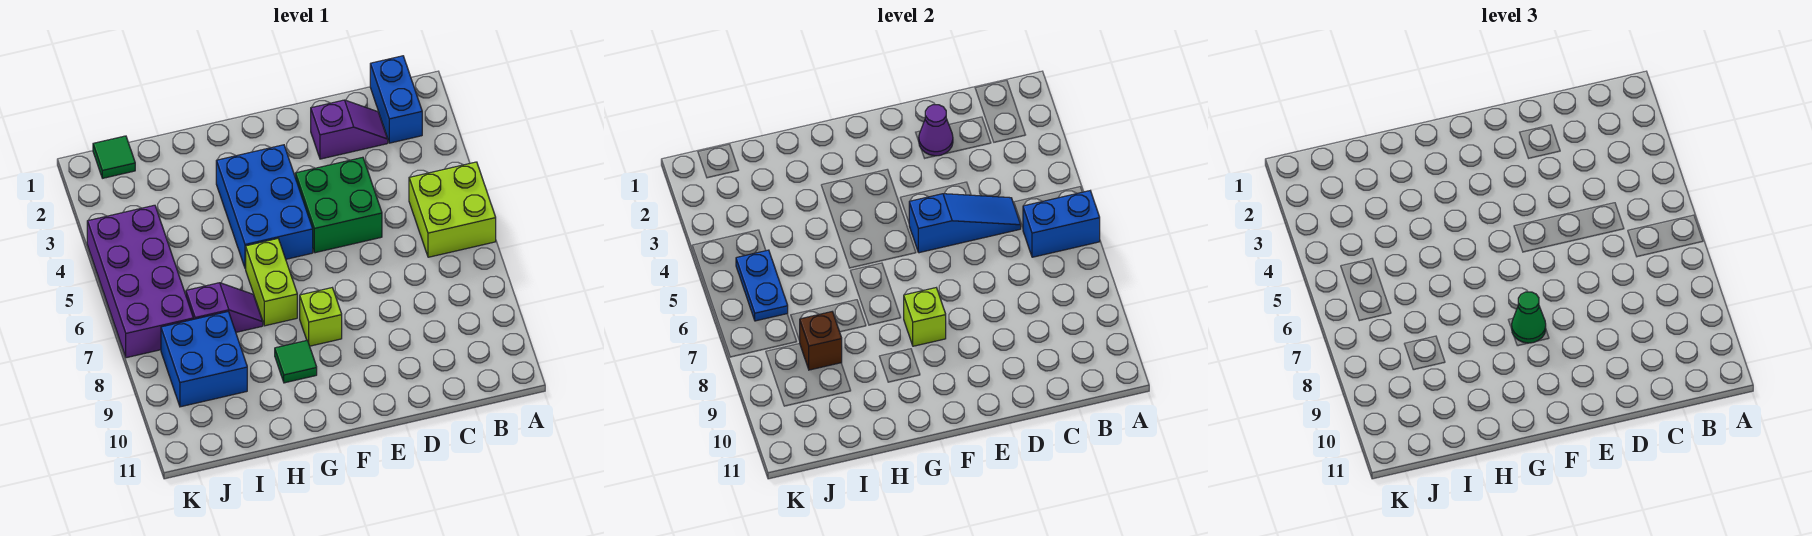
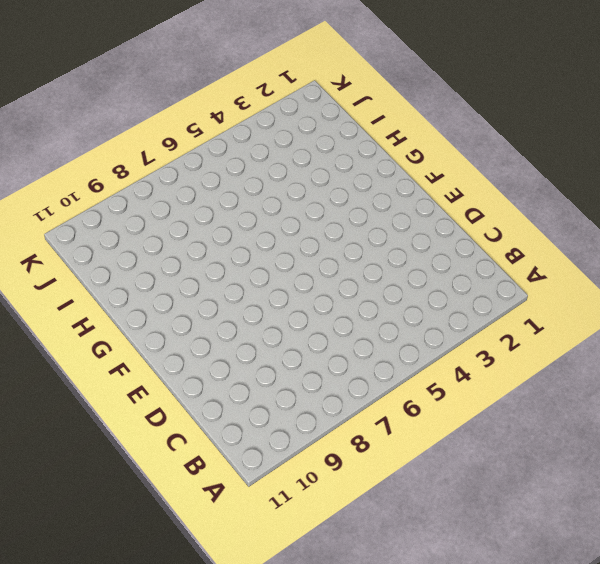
none -> lime 2x2 brick [409,162,496,257]
none -> blue 1x2 brick [370,56,422,143]
none -> purple 1x2 slope [311,100,388,159]

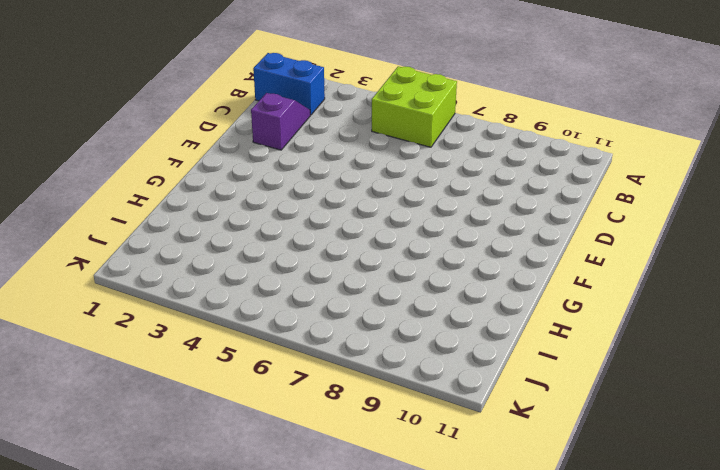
none -> green 2x2 brick [295,157,382,253]
none -> blue 2x3 brick [216,145,313,269]
none -> lime 1x1 brick [300,288,342,346]

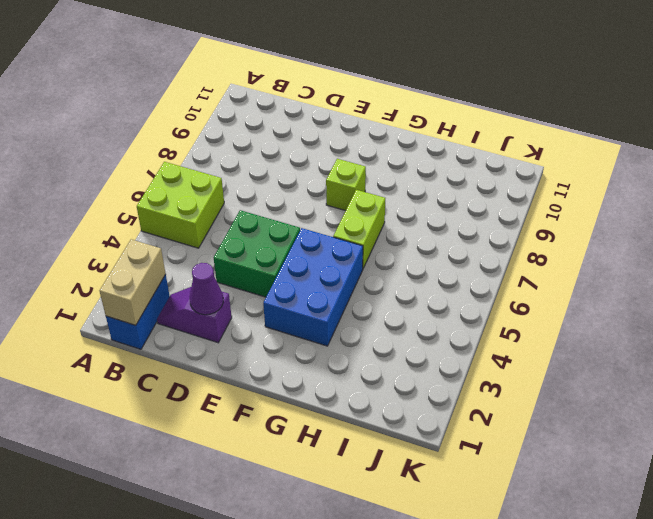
tan 1x2 brick [100,239,166,325] -> none
none -> green 1x1 tile [275,341,317,383]
none -> purple 1x2 slope [186,283,263,332]
none -> blue 2x2 brick [161,312,247,407]

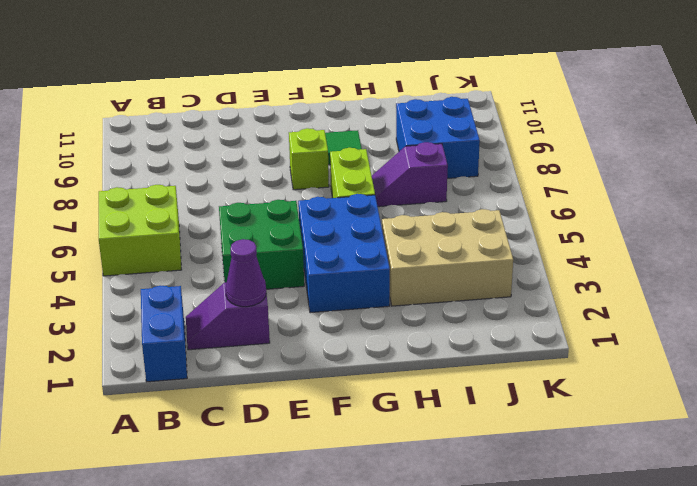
tan 2x3 brick [382,209,513,306] -> purple 2x4 brick [87,205,193,358]
none -> green 1x1 tile [93,136,135,178]
none -> blue 1x2 brick [1023,191,1100,257]
none -> blue 1x3 slope [909,194,1021,253]

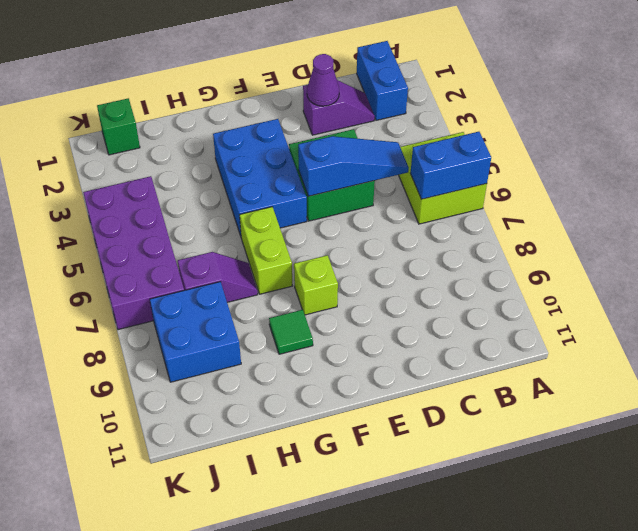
green 1x1 brick [97,98,140,155] -> green 1x1 tile [93,136,135,178]
none -> lime 1x1 brick [904,288,946,346]
none -> brown 1x1 brick [800,312,842,370]
none -> blue 1x2 plate [736,250,788,321]

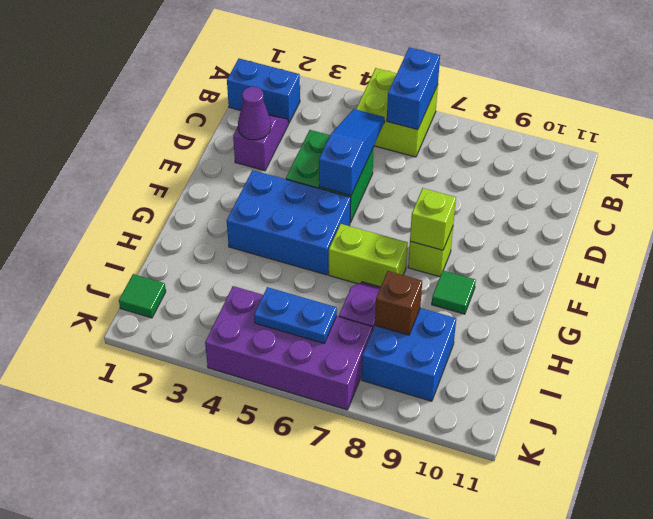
none -> green 1x1 cone [1512,292,1546,343]

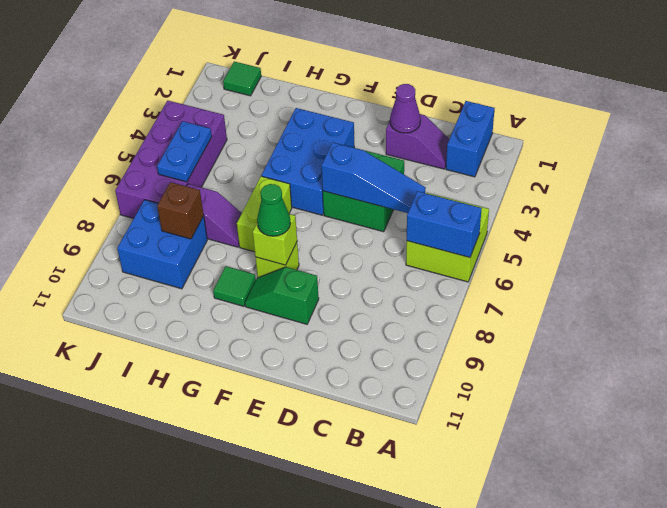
green 1x2 slope [245,267,319,324] -> none

